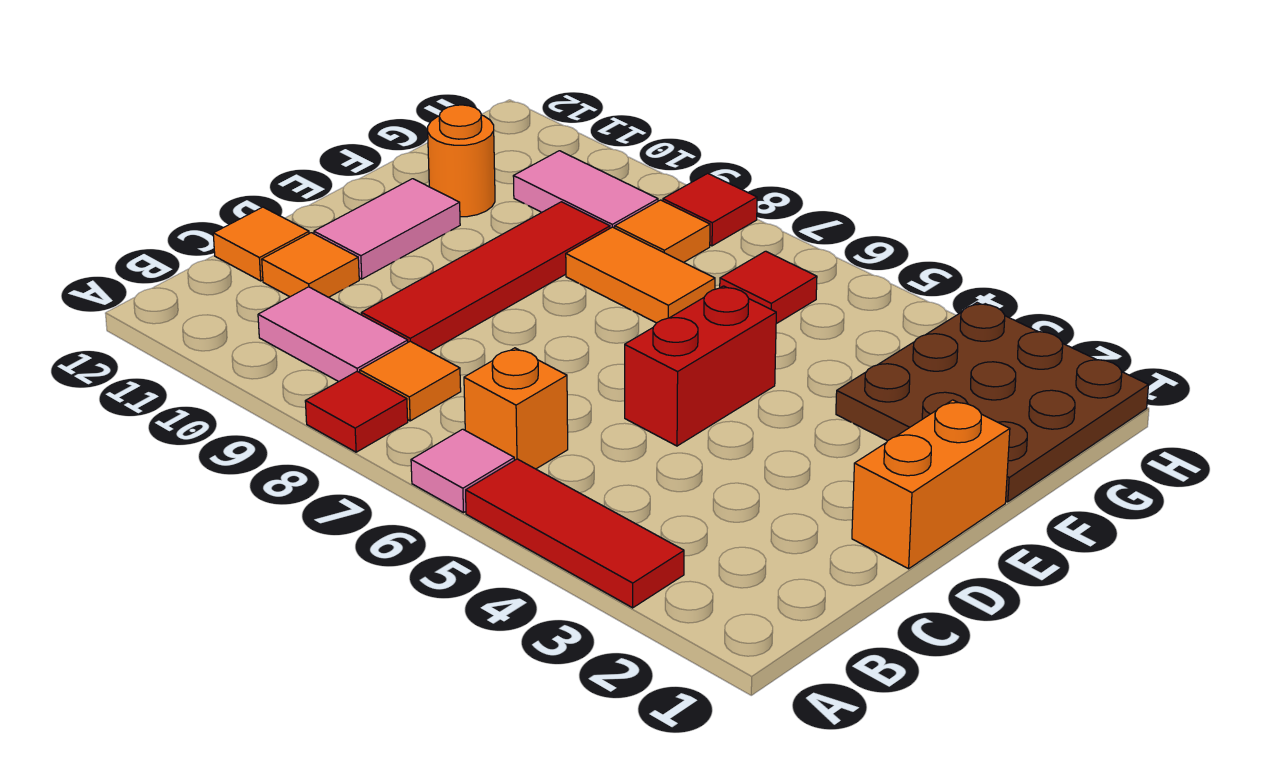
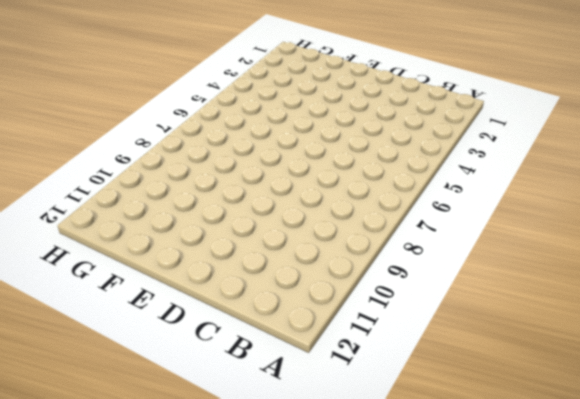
none -> red 1x3 tile [466,459,684,608]
none -> pink 1x1 tile [411,429,514,513]
none -> red 1x1 tile [305,372,408,452]

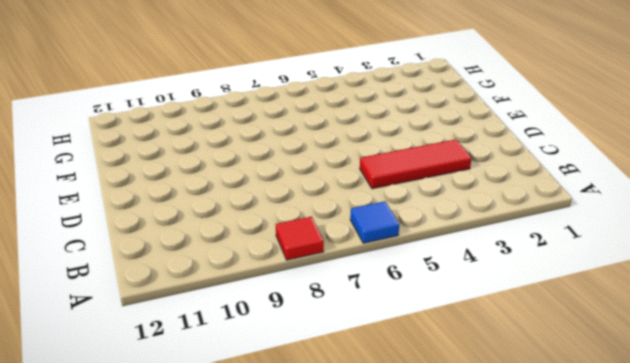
blue 1x1 tile [350,201,399,243] -> pink 1x1 tile [411,429,514,513]
red 1x3 tile [360,139,472,189] -> red 1x3 tile moved to [466,459,684,608]
none -> orange 1x1 brick [464,348,568,469]
none -> orange 1x1 tile [360,341,461,421]
none -> pink 1x2 tile [258,287,408,382]

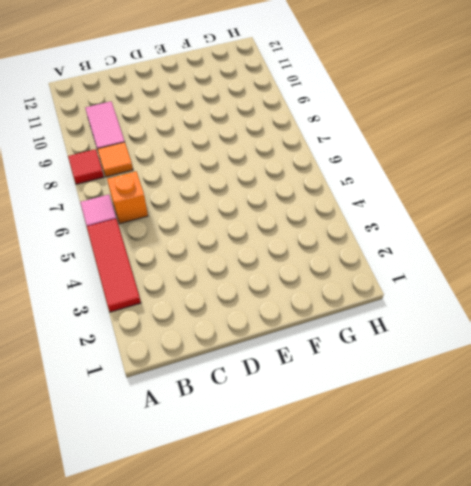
none -> red 1x4 tile [362,202,610,352]
none -> orange 1x1 tile [262,233,359,297]
none -> orange 1x1 tile [213,207,309,281]

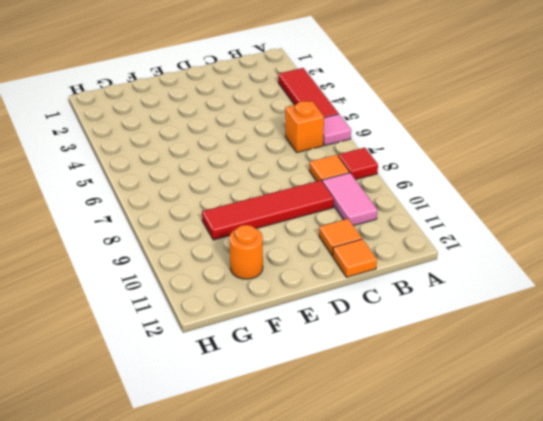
none -> orange 1x2 brick [852,400,1010,569]
none -> red 1x2 brick [625,286,776,446]
none -> pink 1x2 tile [314,179,460,279]

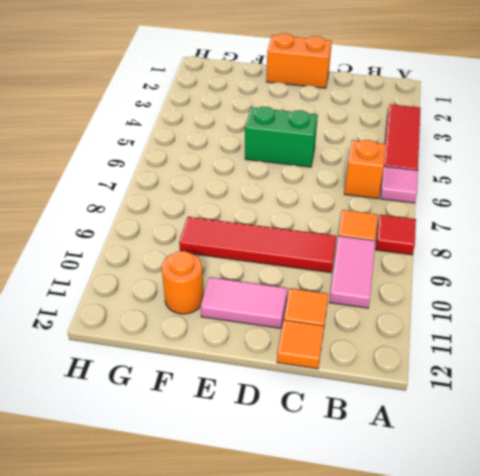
green 1x2 brick [245,106,318,167] -> red 1x2 brick [625,286,776,446]
none -> brown 3x3 plate [836,303,1148,502]
none -> orange 1x2 tile [566,227,715,323]
none -> red 1x1 tile [720,251,817,324]

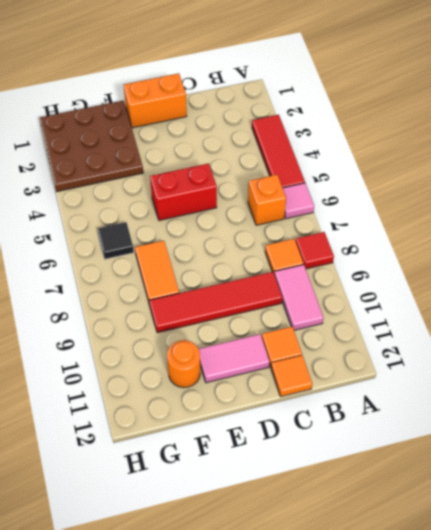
black 1x1 tile [98,222,134,259] -> red 1x1 tile [720,251,817,324]
none -> orange 1x1 tile [615,200,710,262]
none -> pink 1x2 tile [513,151,658,228]
none -> red 1x1 tile [663,173,757,246]

